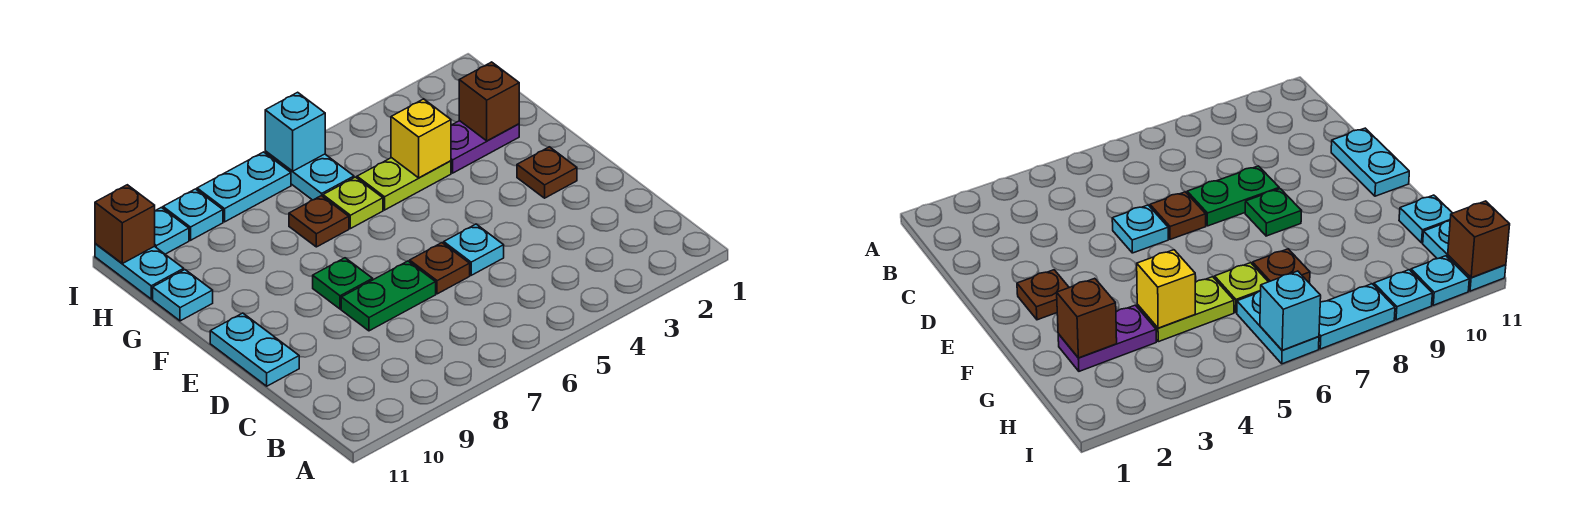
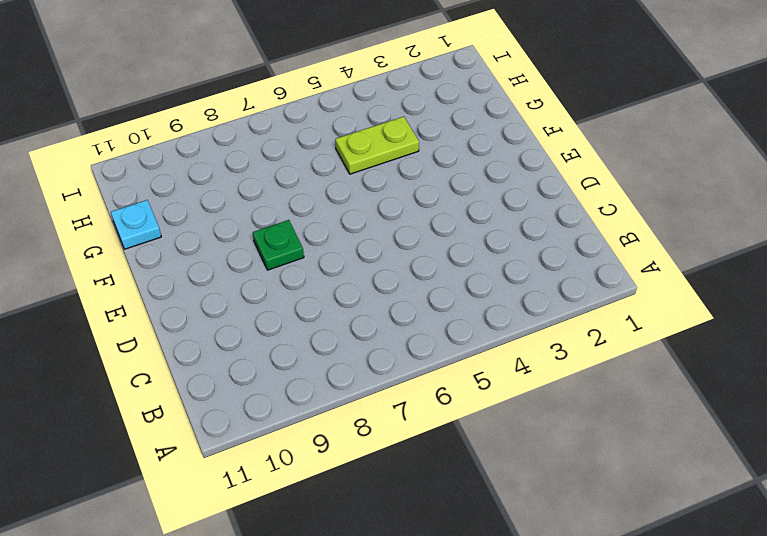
none -> cyan 1x1 plate [444,224,504,275]
none -> brown 1x1 plate [410,243,470,294]
none -> green 1x2 plate [341,261,436,331]

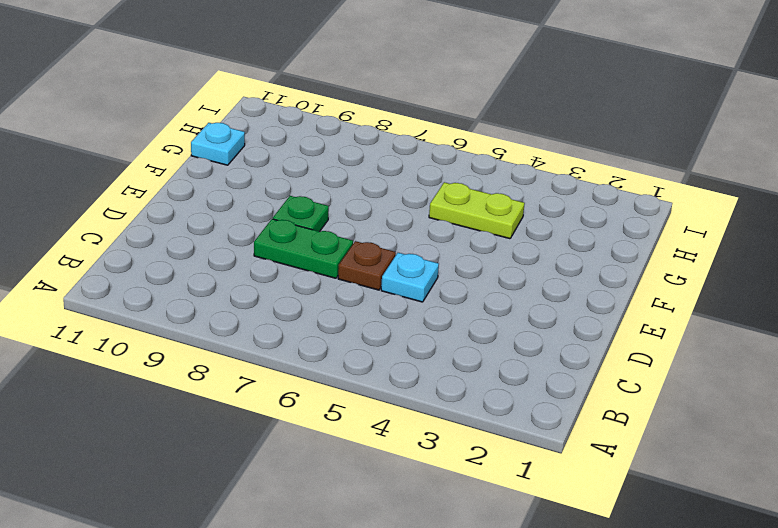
none -> cyan 1x2 plate [210,313,299,386]
none -> brown 1x1 plate [517,147,577,198]
none -> purple 1x2 plate [451,121,519,173]

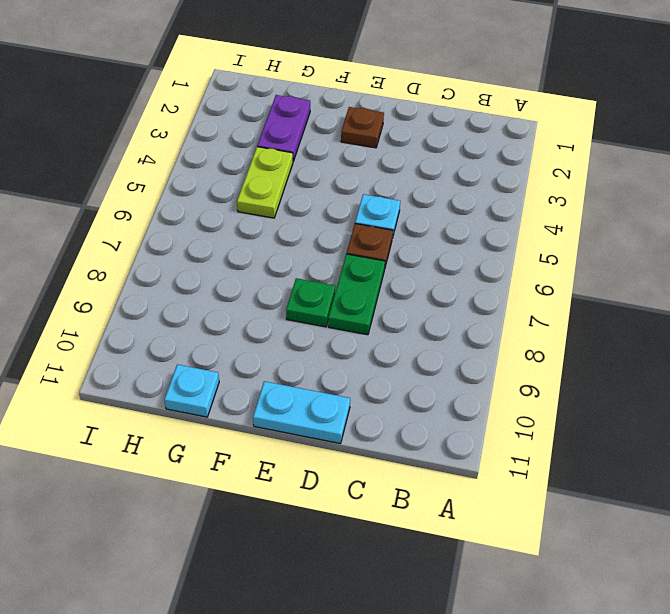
none -> lime 1x1 plate [323,177,383,229]
none -> brown 1x1 plate [289,196,349,247]
none -> cyan 1x2 plate [265,151,354,200]

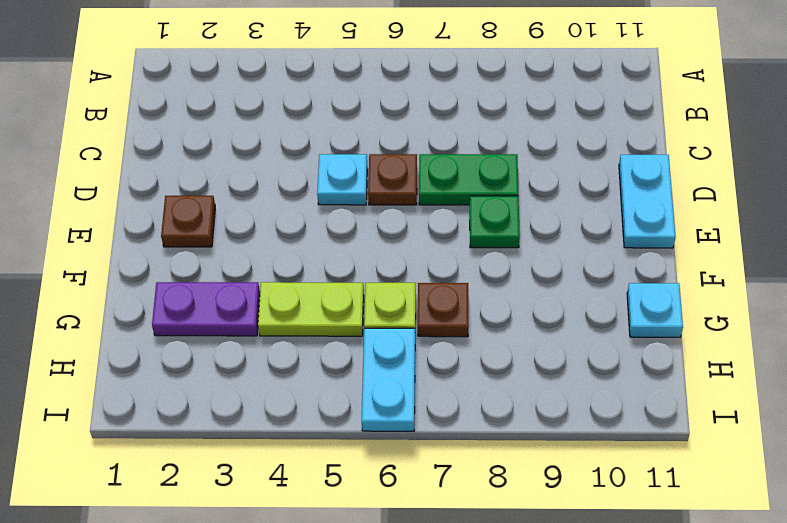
none -> cyan 1x2 plate [95,243,184,299]
none -> cyan 1x2 plate [197,152,291,222]
none -> cyan 1x1 plate [163,189,223,240]

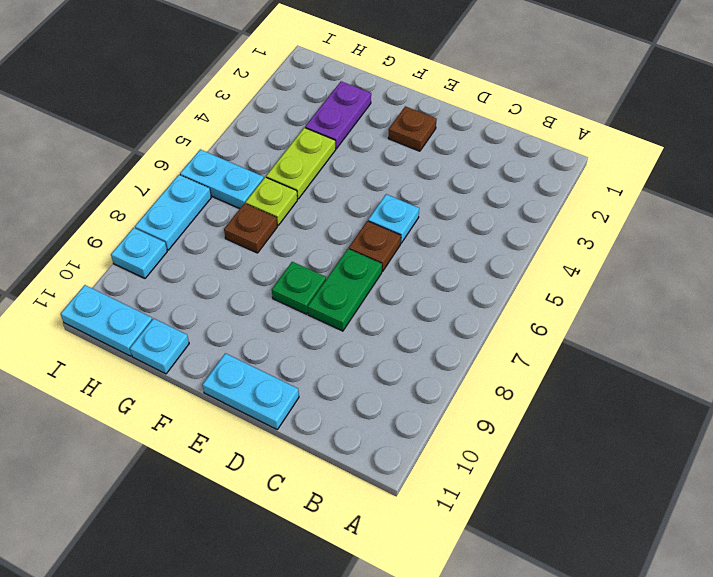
none -> cyan 1x1 plate [155,207,189,254]
none -> brown 1x1 brick [459,62,519,141]
none -> yellow 1x1 brick [391,99,451,178]

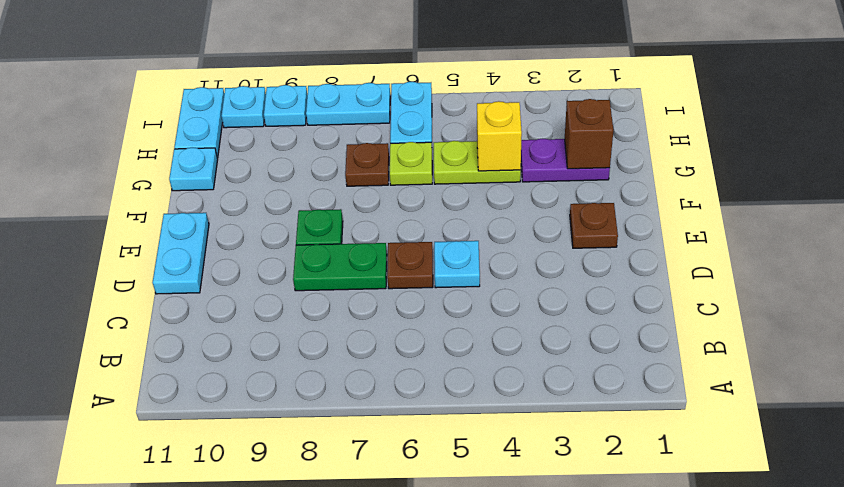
none -> cyan 1x1 brick [265,92,325,171]
none -> brown 1x1 brick [95,185,155,264]

